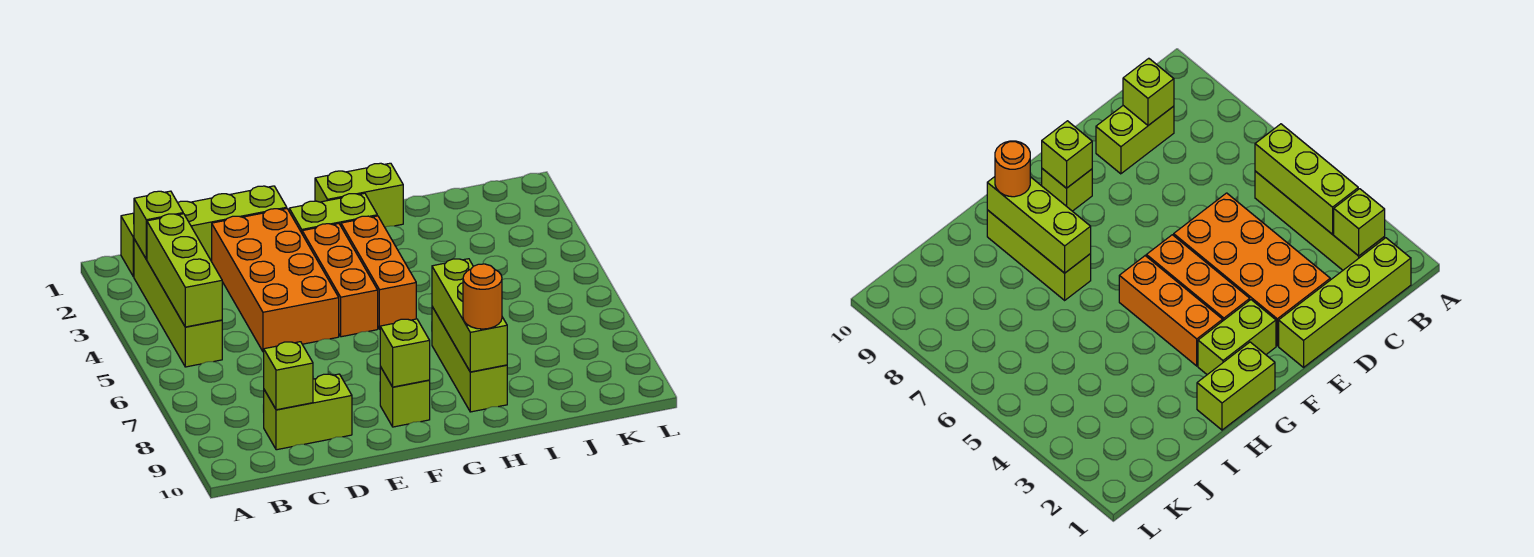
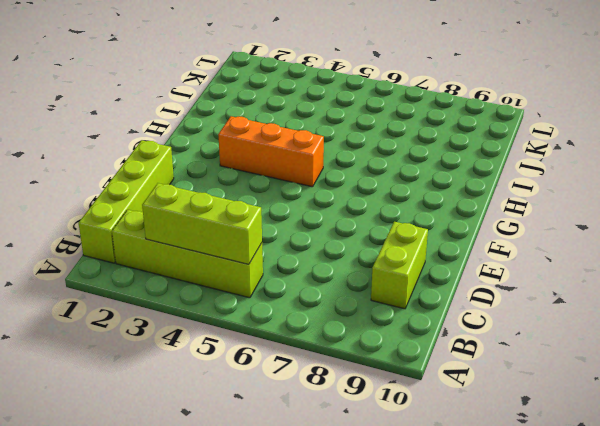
none -> orange 2x4 brick [212,209,339,352]
none -> lime 1x2 brick [289,193,377,233]
none -> orange 1x3 brick [302,224,378,337]

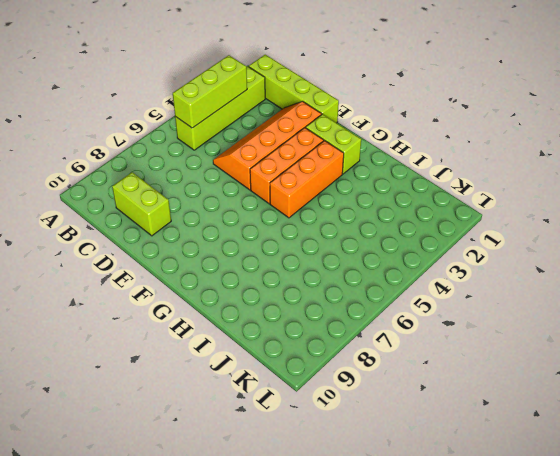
orange 2x4 slope [213,101,322,190] -> orange 2x4 brick [212,209,339,352]
none -> lime 1x1 brick [380,366,430,427]
none -> lime 1x2 brick [315,163,403,227]
none -> lime 1x3 brick [432,307,507,412]

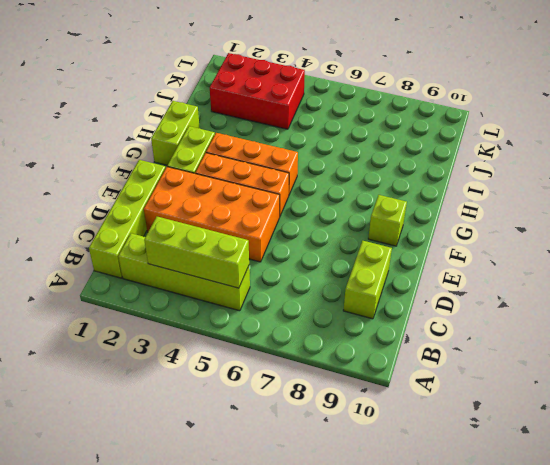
red 2x3 brick [210,53,305,129] -> none
none -> lime 1x3 brick [432,307,507,412]
none -> lime 1x1 brick [134,191,183,259]
none -> lime 1x1 brick [264,342,313,410]

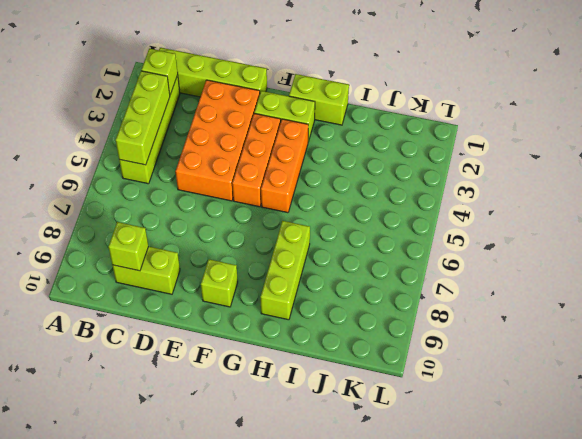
none -> lime 1x1 brick [380,319,430,387]
none -> lime 1x3 brick [432,259,507,372]
none -> orange 1x1 round brick [463,264,502,329]

